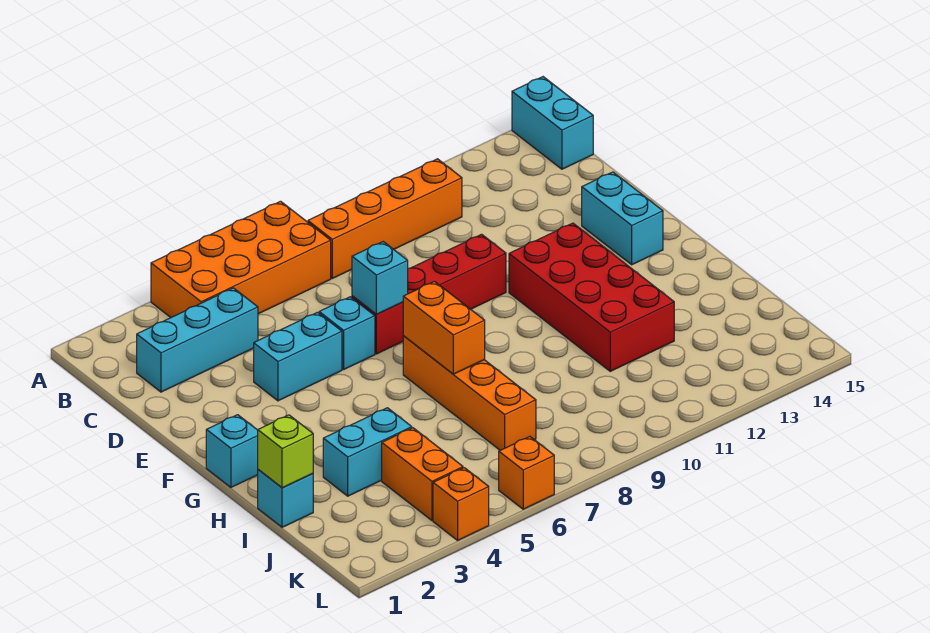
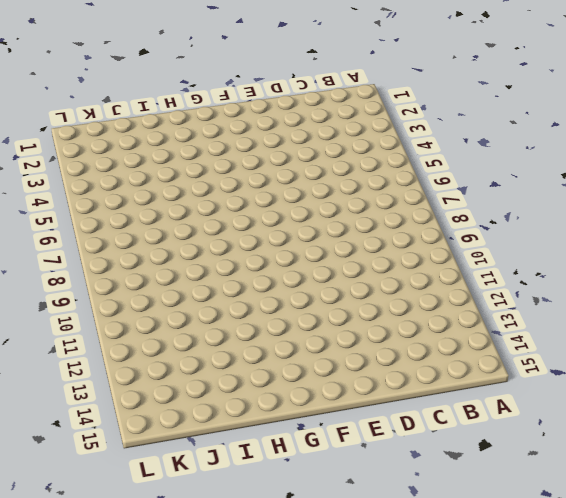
none -> orange 2x4 brick [151,201,331,317]
none -> cyan 1x2 brick [512,77,593,169]
none -> orange 1x4 brick [308,159,462,278]

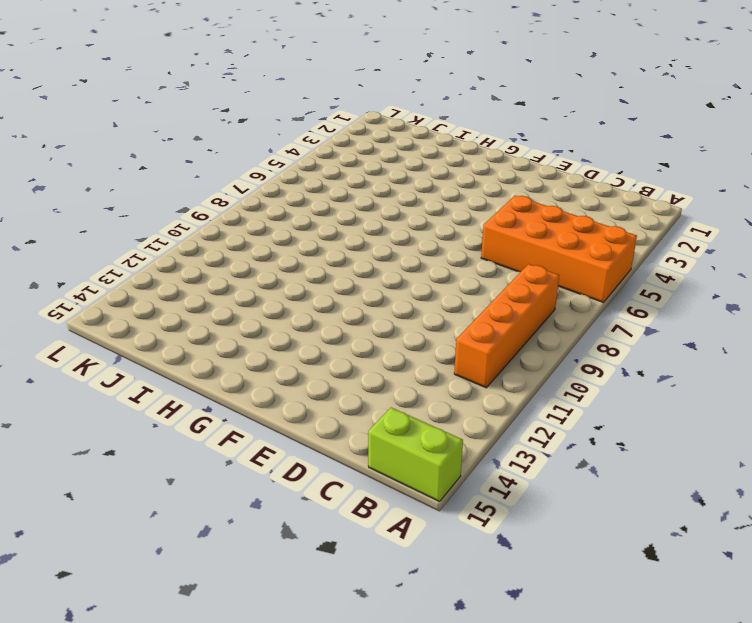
orange 2x4 brick [481,196,637,302] -> orange 2x4 brick turned to [151,201,331,317]
lime 1x2 brick [368,408,463,502] -> cyan 1x2 brick [512,77,593,169]
none -> cyan 1x3 brick [137,288,258,392]
none -> cyan 1x2 brick [254,312,342,401]
none -> cyan 1x1 brick [319,297,375,369]

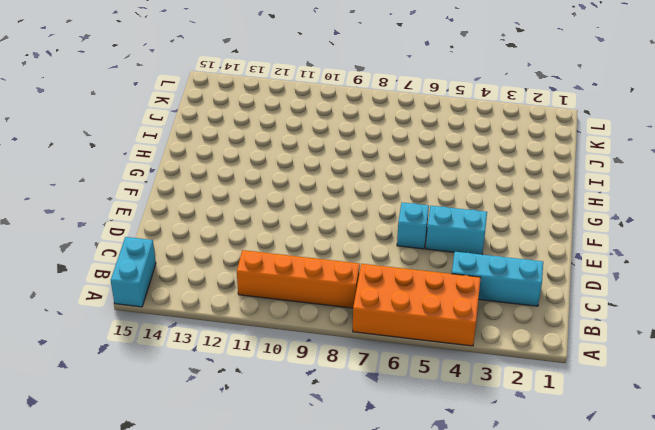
none -> red 1x4 brick [352,234,506,354]
none -> cyan 1x2 brick [582,172,663,265]
none -> red 2x4 brick [509,223,674,371]

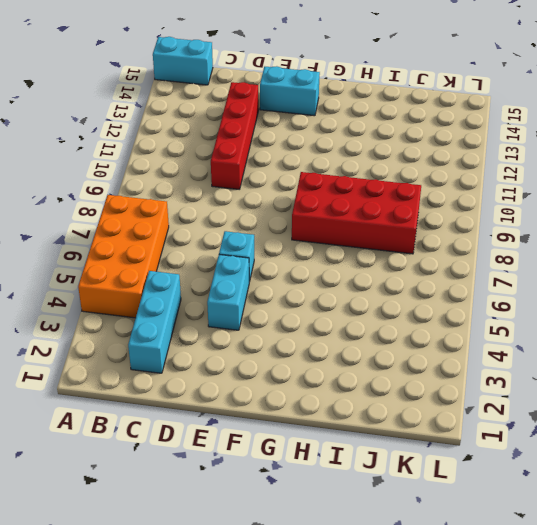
red 1x4 brick [211,82,259,189] -> red 1x4 brick moved to [352,234,506,354]
red 2x4 brick [292,172,421,254] -> red 2x4 brick moved to [509,223,674,371]
none -> orange 1x4 brick [308,159,462,278]
none -> cyan 1x1 brick [206,415,258,487]
none -> orange 1x4 brick [403,336,536,450]

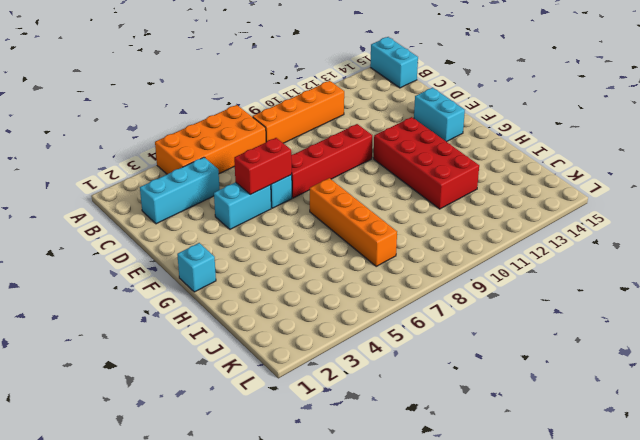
red 1x2 brick [234,138,292,195] -> none
none -> cyan 1x1 brick [258,470,313,527]
none -> cyan 1x2 brick [323,408,412,496]
none -> orange 1x2 brick [382,428,463,520]

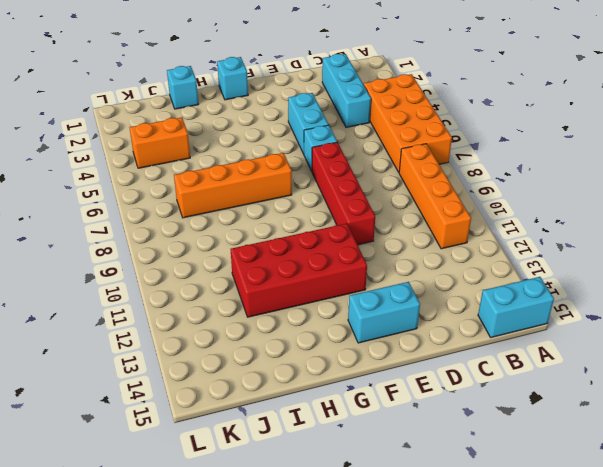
none -> cyan 1x2 brick [323,408,412,496]
none -> orange 1x1 brick [433,468,489,540]
none -> orange 1x1 brick [499,437,554,509]

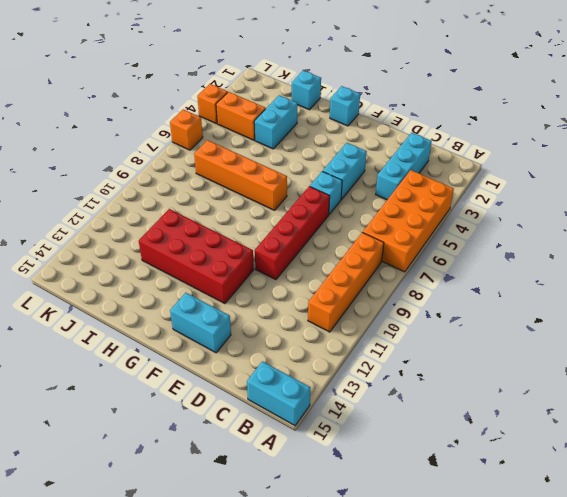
none -> cyan 1x1 brick [352,242,408,314]
none -> orange 1x2 brick [403,281,485,374]
none -> lime 1x1 brick [258,415,313,488]

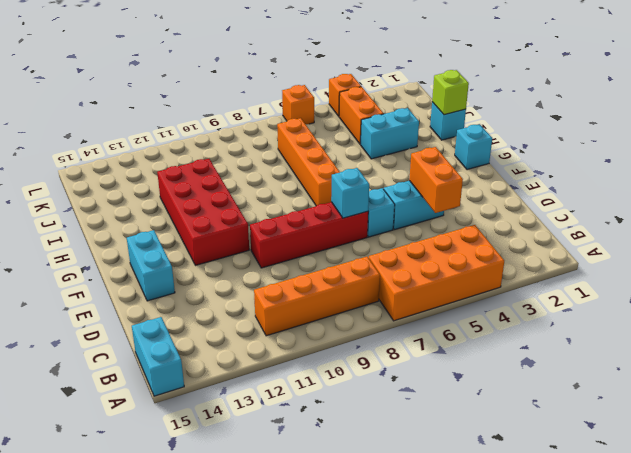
orange 1x2 brick [409,147,463,213] -> orange 1x2 brick moved to [403,281,485,374]
none -> cyan 1x3 brick [137,288,258,392]

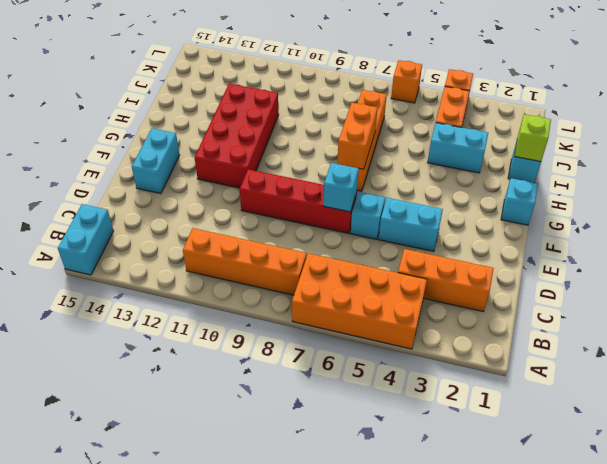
orange 1x3 brick [398,249,494,312] -> cyan 1x3 brick [137,288,258,392]

